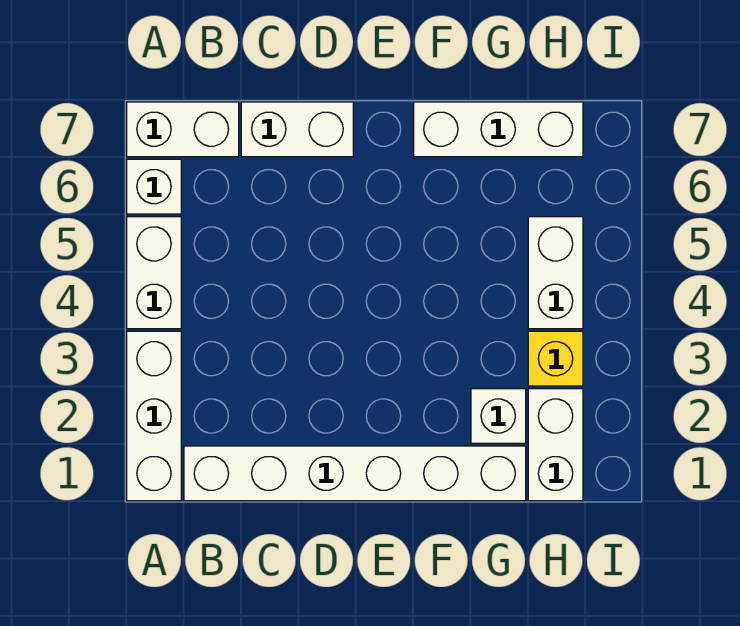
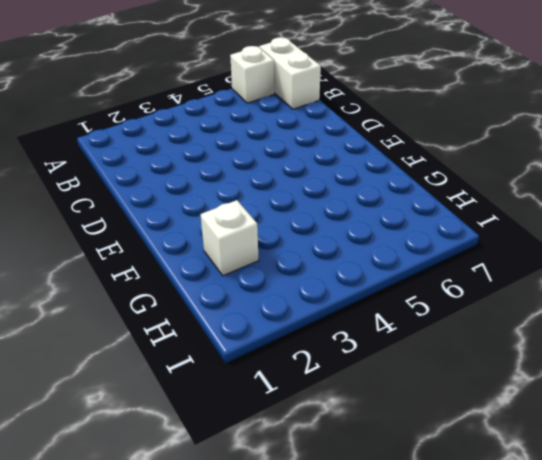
none -> white 1x3 brick [127,331,181,501]
none -> white 1x2 brick [127,217,181,329]

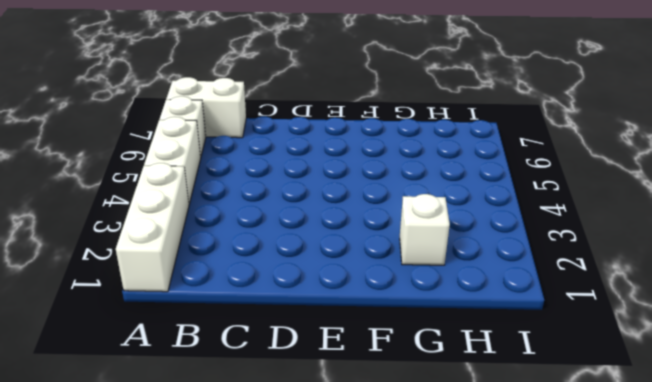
none -> white 1x6 brick [184,446,526,501]
none -> white 1x2 brick [241,102,353,157]

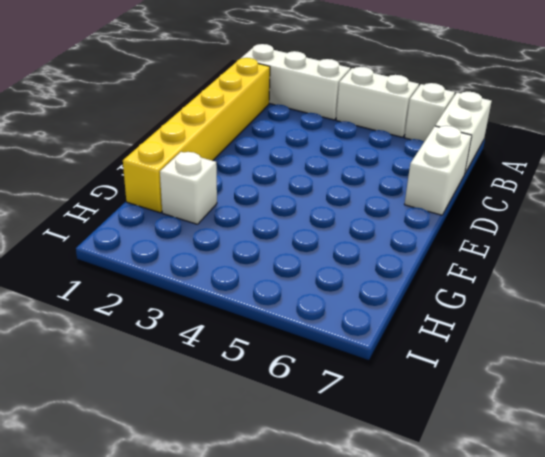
yellow 1x6 brick [123,58,270,213] -> white 1x6 brick [184,446,526,501]
none -> white 1x3 brick [414,102,583,157]
none -> white 1x2 brick [528,389,583,501]

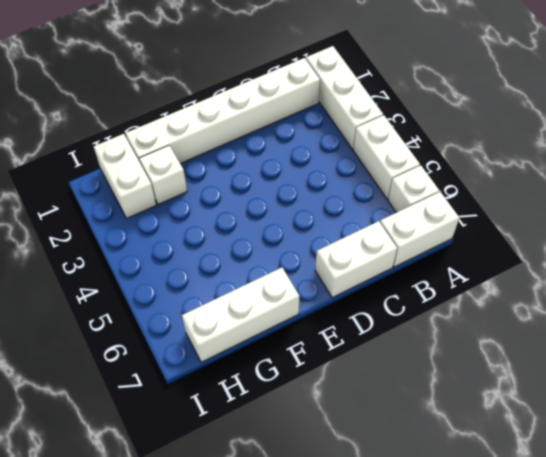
none -> yellow 1x1 brick [528,331,583,386]
none -> white 1x2 brick [528,217,583,329]

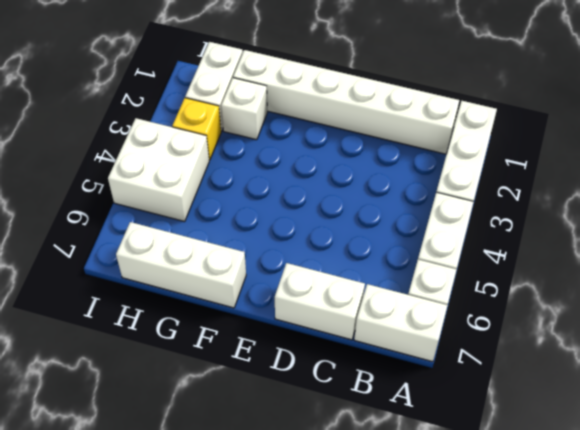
white 2x2 brick [108,118,209,222] -> white 1x2 brick [528,217,583,329]

